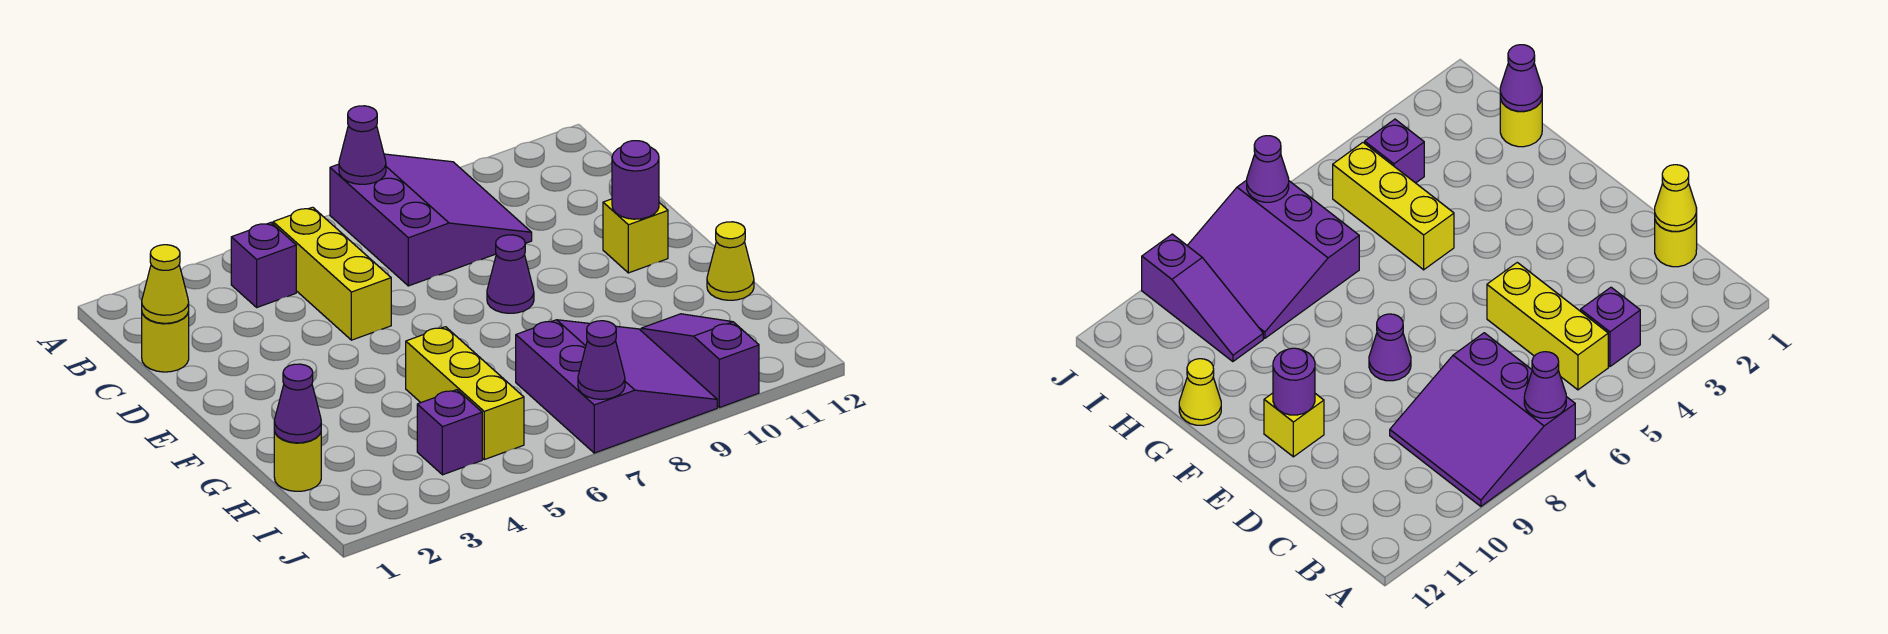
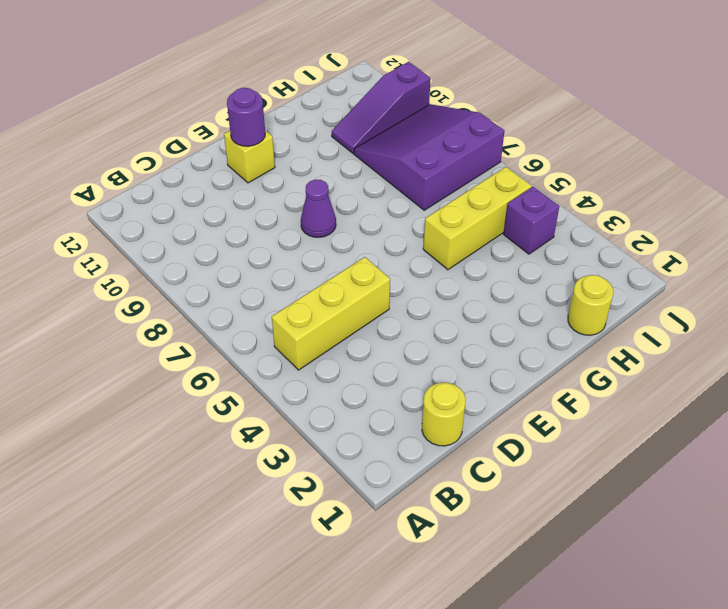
none -> purple 3x3 slope [330,154,532,286]
none -> purple 1x1 brick [231,223,296,307]
none -> yellow 1x1 cone [707,222,754,300]

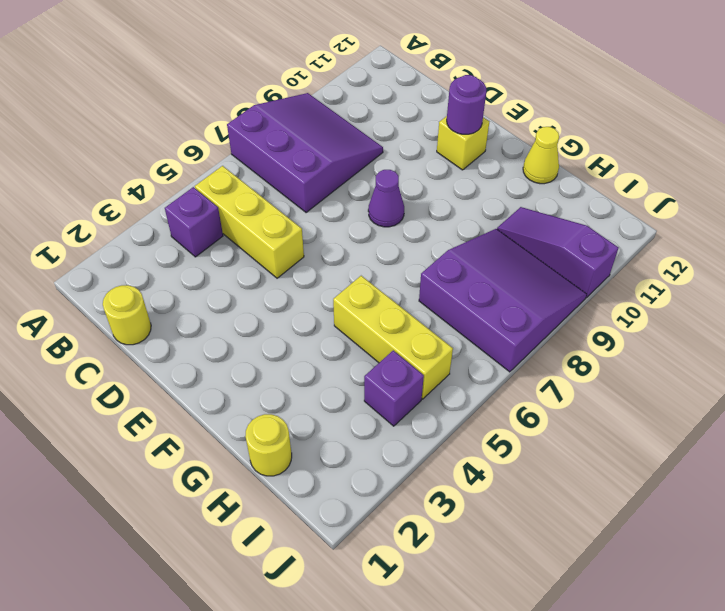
none -> purple 1x1 cone [339,106,386,184]
none -> yellow 1x1 cone [142,245,189,323]
none -> purple 1x1 cone [274,364,321,443]

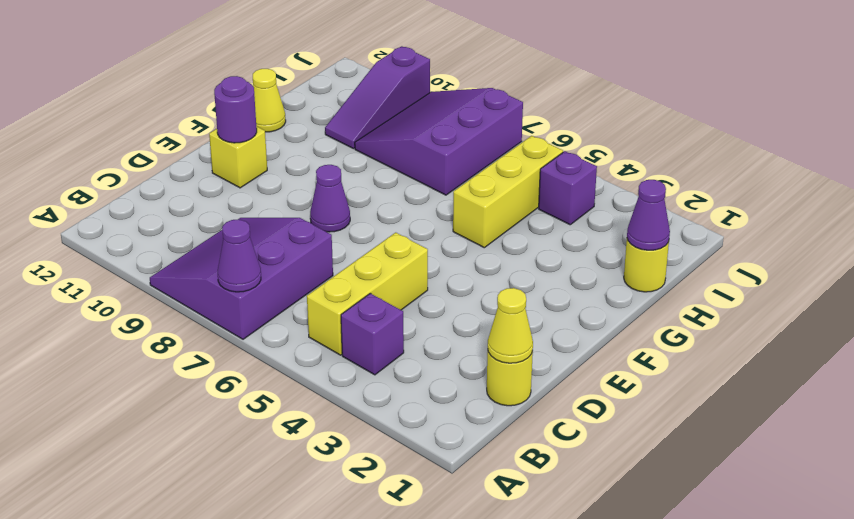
none -> purple 1x1 cone [578,321,625,399]

